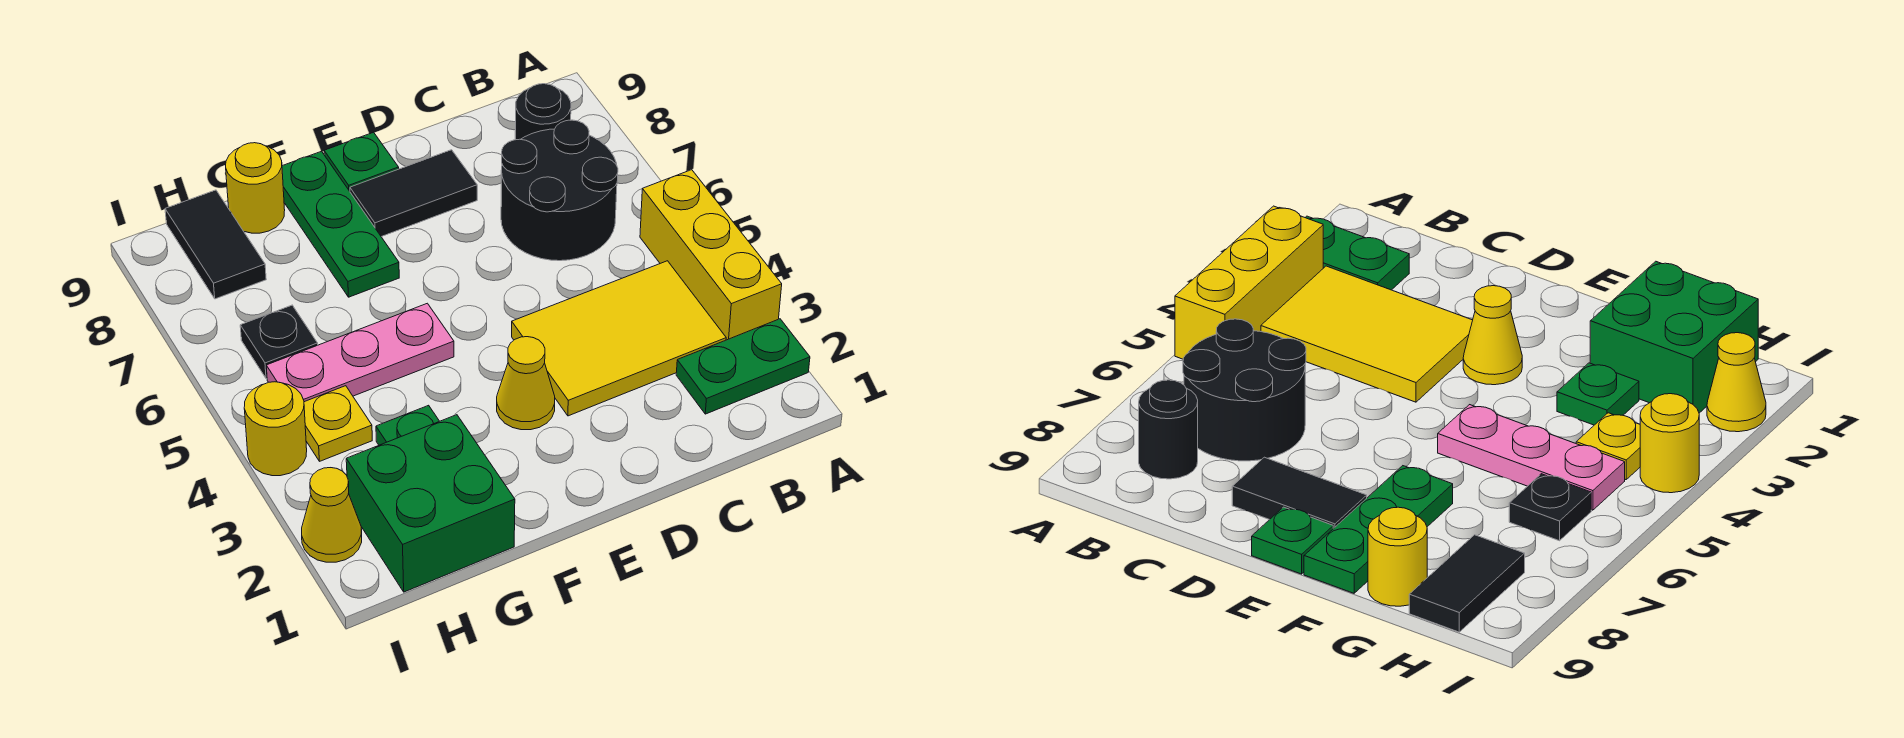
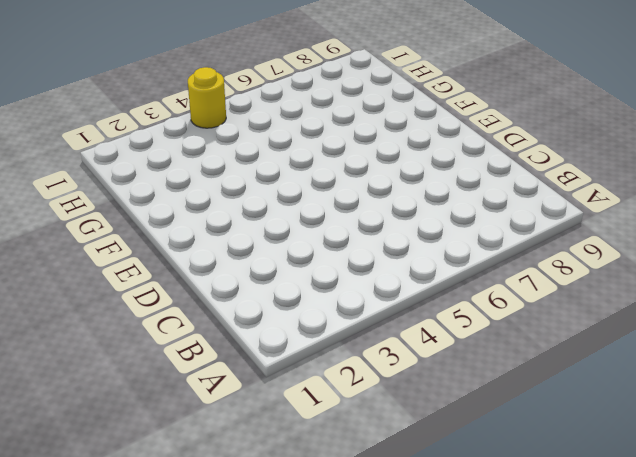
none -> green 1x2 plate [676,319,810,414]
none -> yellow 1x3 brick [640,170,782,340]
none -> yellow 2x3 tile [512,261,726,416]

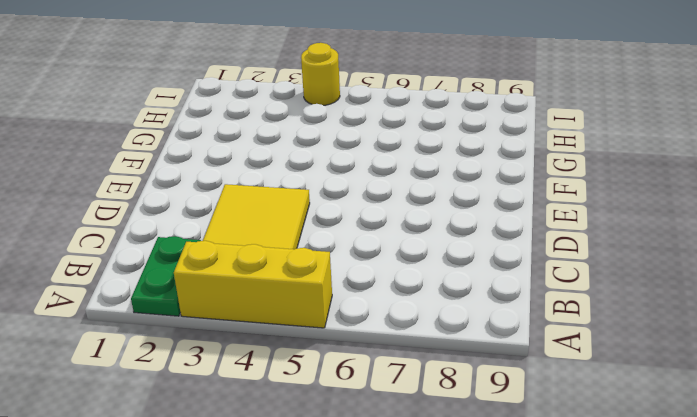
none -> black 2x2 round brick [501,120,618,261]
none -> black 1x1 round brick [515,84,571,140]
none -> black 1x2 tile [350,150,477,237]

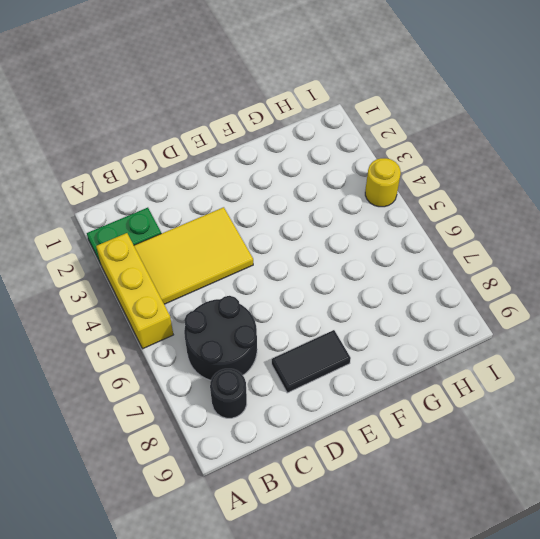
none -> yellow 1x1 cone [497,337,555,430]
none -> green 1x1 plate [324,132,399,191]
none -> pink 1x3 plate [266,303,454,402]

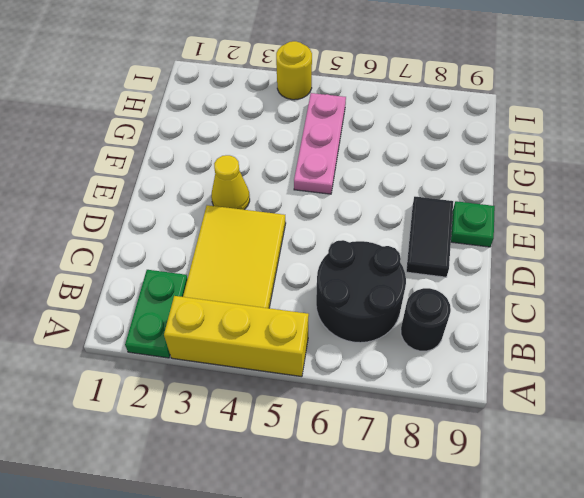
none -> green 1x3 plate [282,151,399,297]
none -> green 2x2 brick [346,415,515,592]
none -> green 1x1 plate [376,405,439,445]

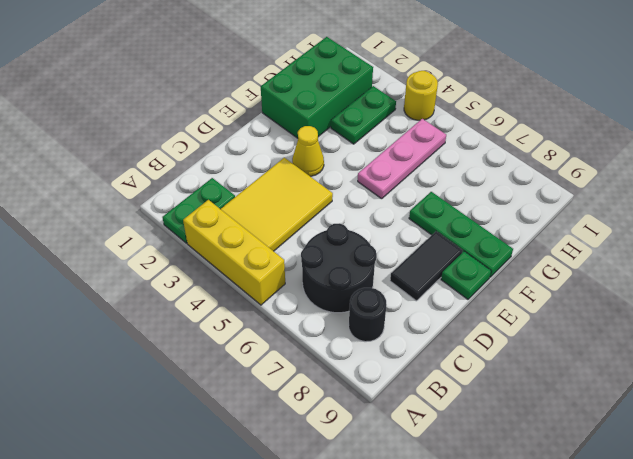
green 2x3 brick [261,37,373,138] -> green 2x2 brick [346,415,515,592]
green 1x2 plate [331,86,396,144] -> green 1x1 plate [376,405,439,445]
none -> yellow 1x1 round brick [226,143,285,233]
none -> yellow 1x1 plate [304,386,372,461]
none -> black 1x1 plate [240,305,318,379]

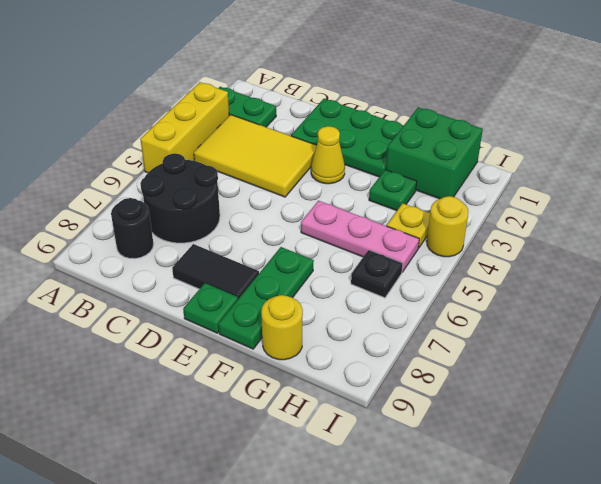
green 2x3 plate [291,99,404,177] -> none
none -> black 1x2 tile [165,190,266,299]
none -> yellow 1x1 cone [302,468,362,562]

